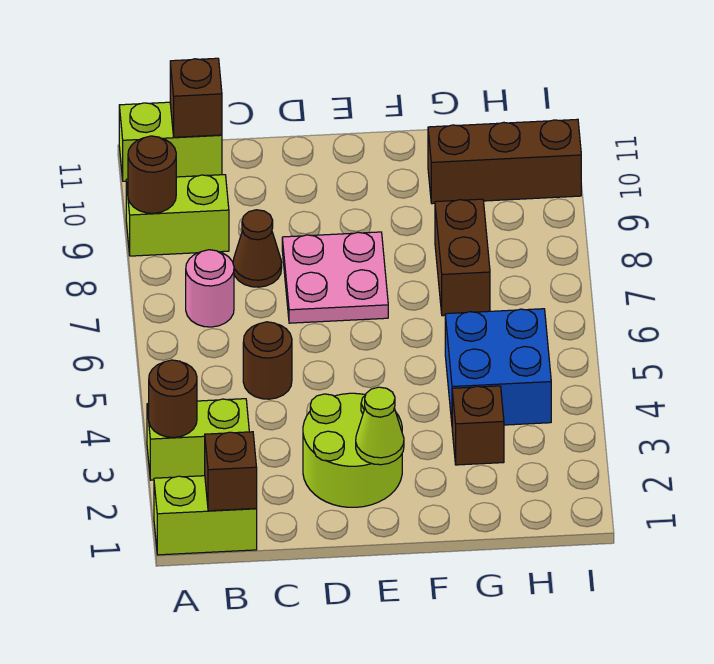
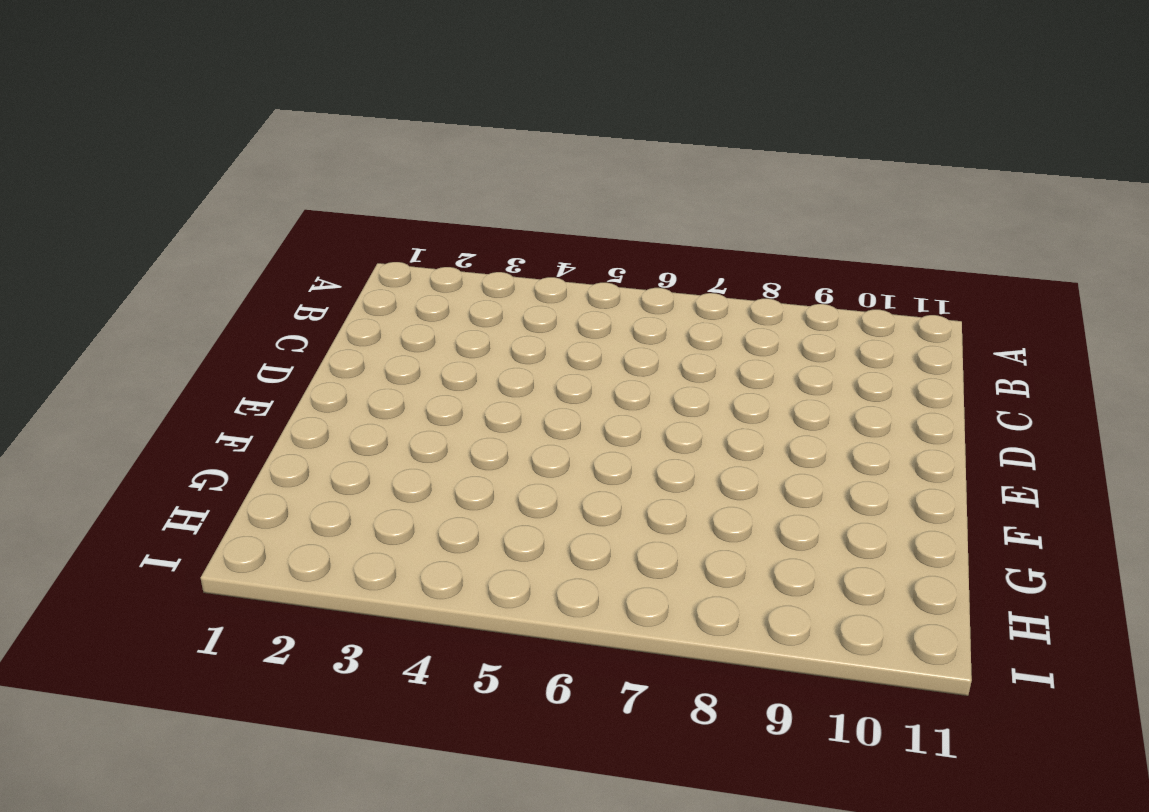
none -> lime 1x2 brick [154,476,257,555]
none -> lime 1x2 brick [147,399,249,480]
none -> lime 1x2 brick [126,175,229,256]

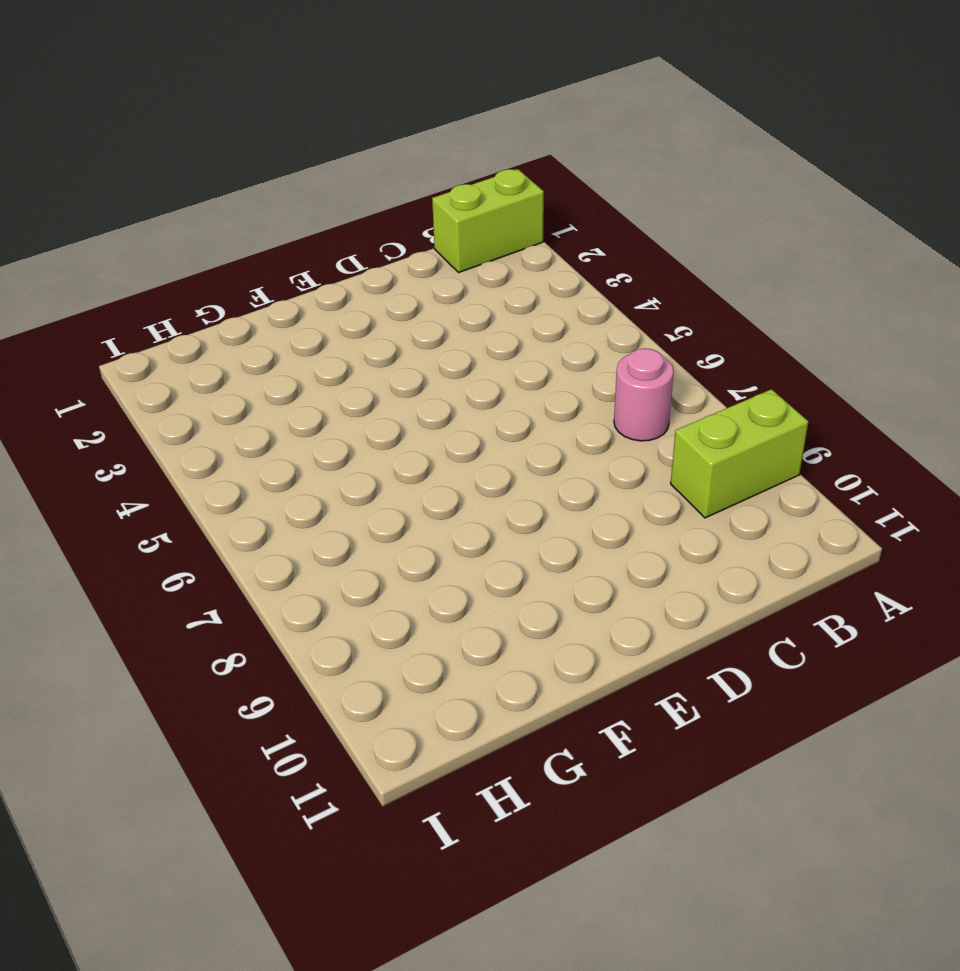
none -> lime 1x2 brick [147,399,249,480]
none -> lime 1x2 brick [119,102,222,181]
none -> brown 1x1 round brick [243,322,292,399]

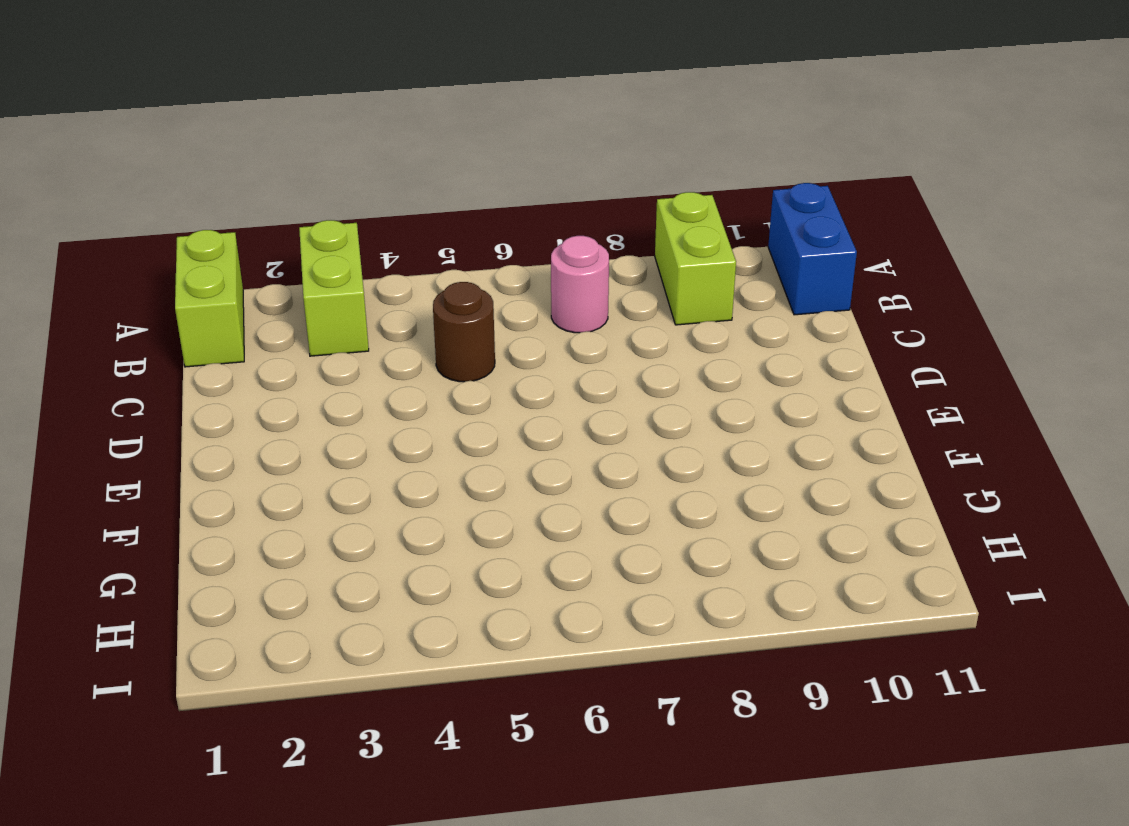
blue 1x2 brick [768,183,857,315] -> lime 1x2 brick [119,102,222,181]
none -> brown 1x1 cone [233,210,282,287]
none -> lime 2x2 round brick [303,393,402,507]
none -> pink 2x2 plate [282,232,388,323]

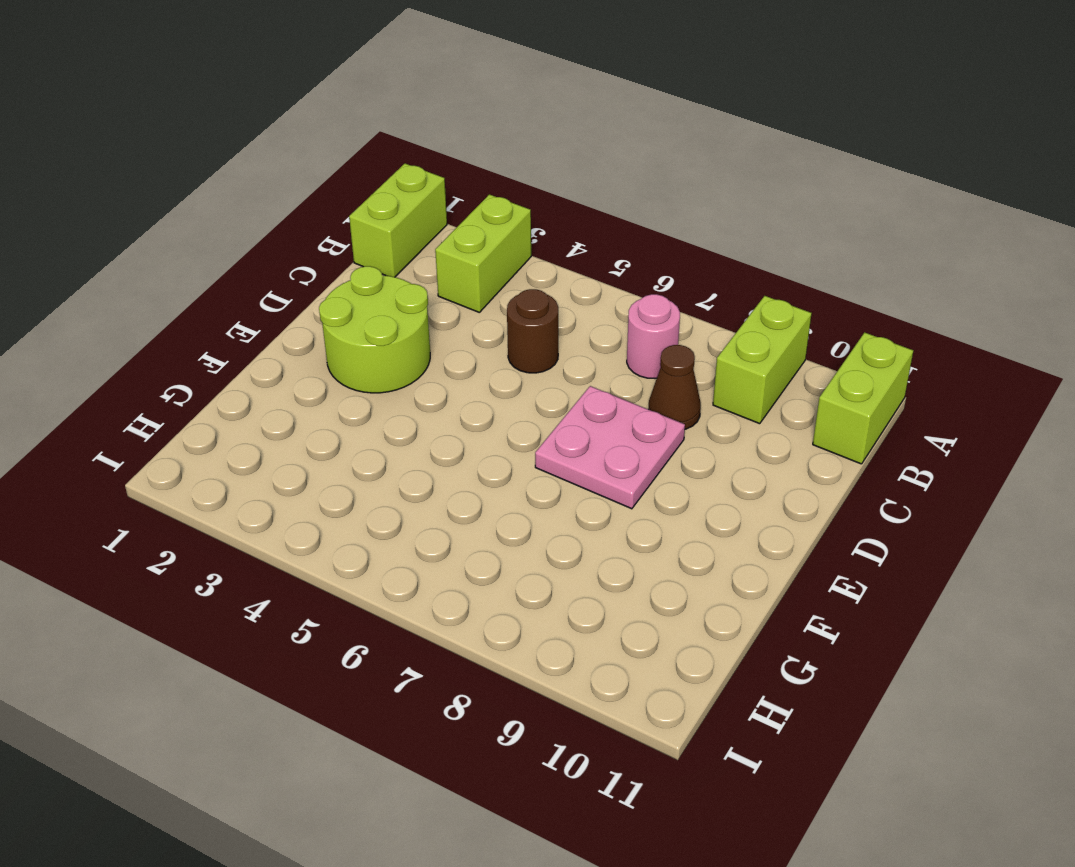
none -> brown 1x1 brick [452,386,504,465]
none -> blue 2x2 brick [445,309,551,425]
none -> brown 1x2 brick [435,199,490,316]

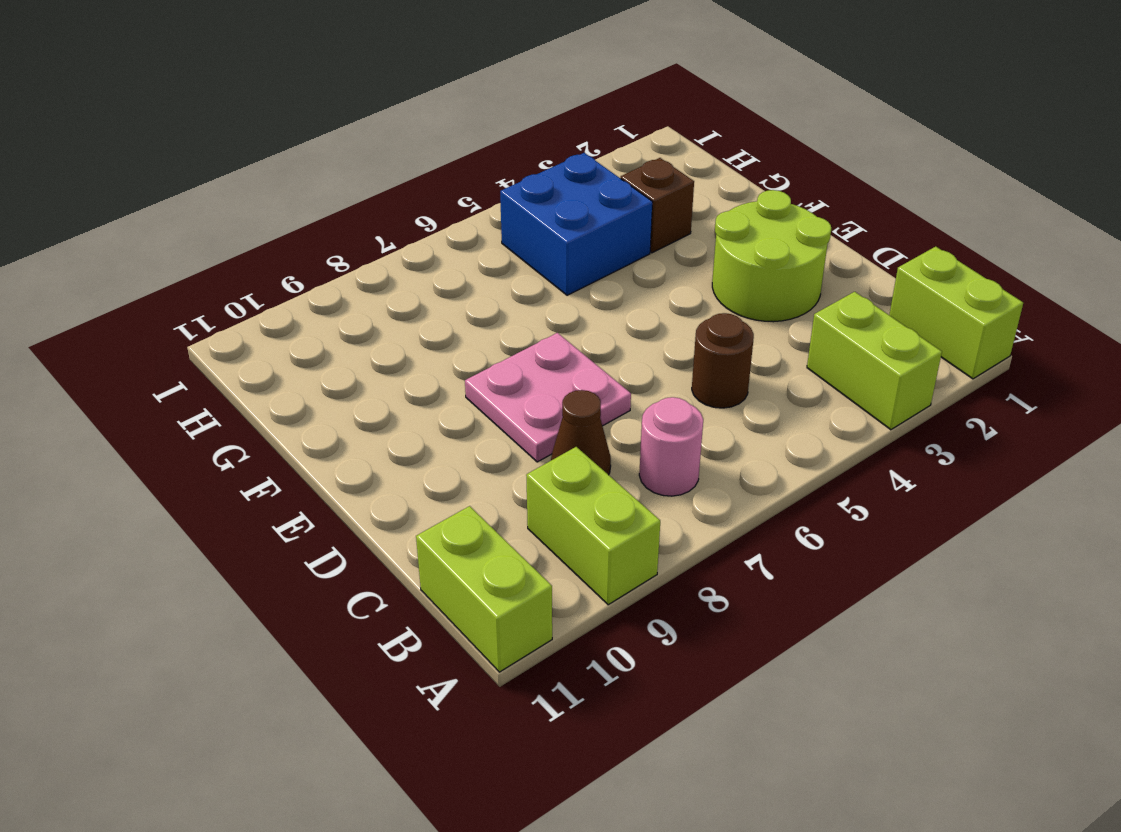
none -> brown 1x2 brick [435,199,490,316]
none -> brown 1x3 brick [428,119,581,204]
none -> brown 1x1 round brick [149,360,197,437]

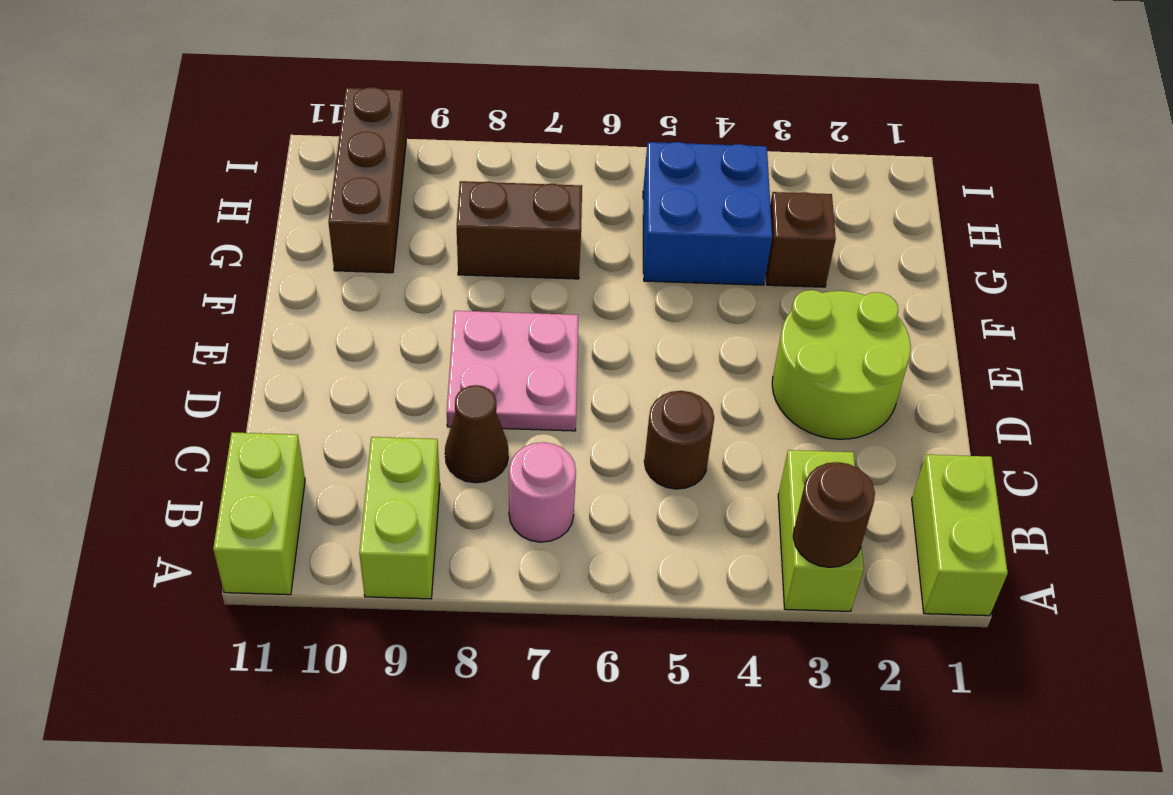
none -> brown 1x1 round brick [128,136,176,213]
none -> brown 1x1 brick [205,432,257,511]
none -> brown 1x1 brick [170,58,222,137]

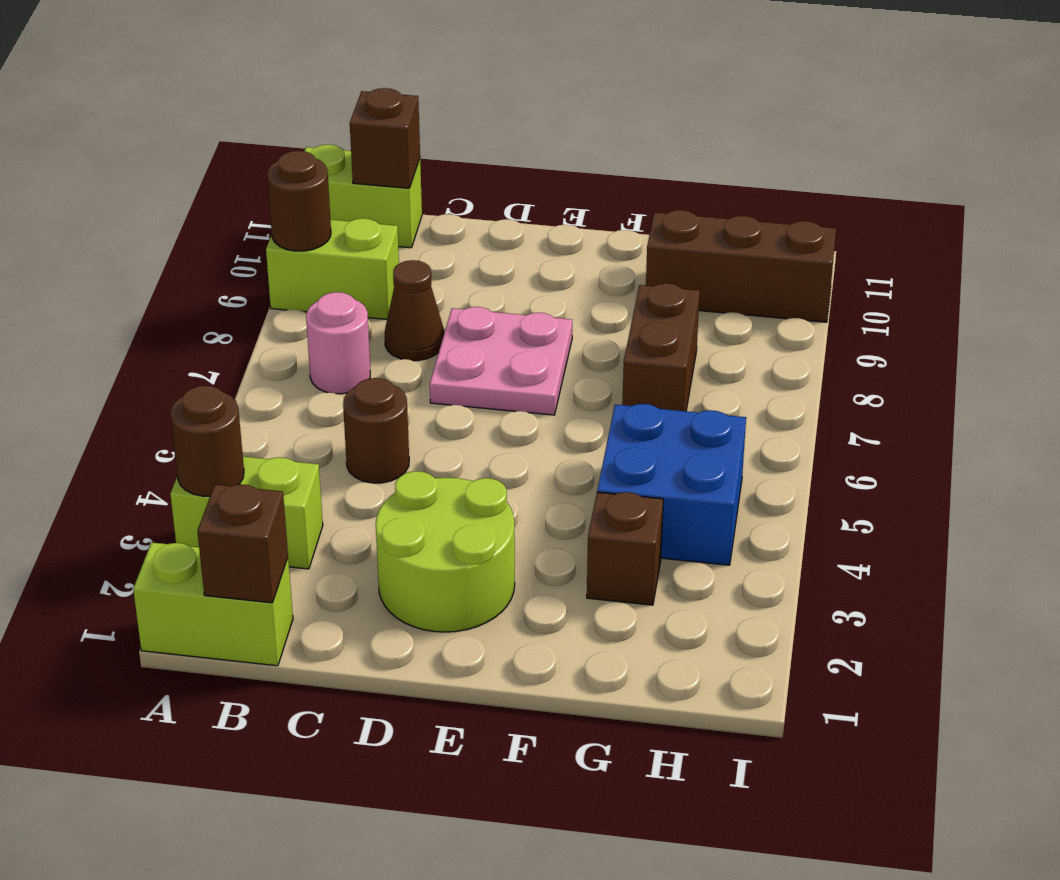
none -> lime 1x1 cone [356,387,404,465]

